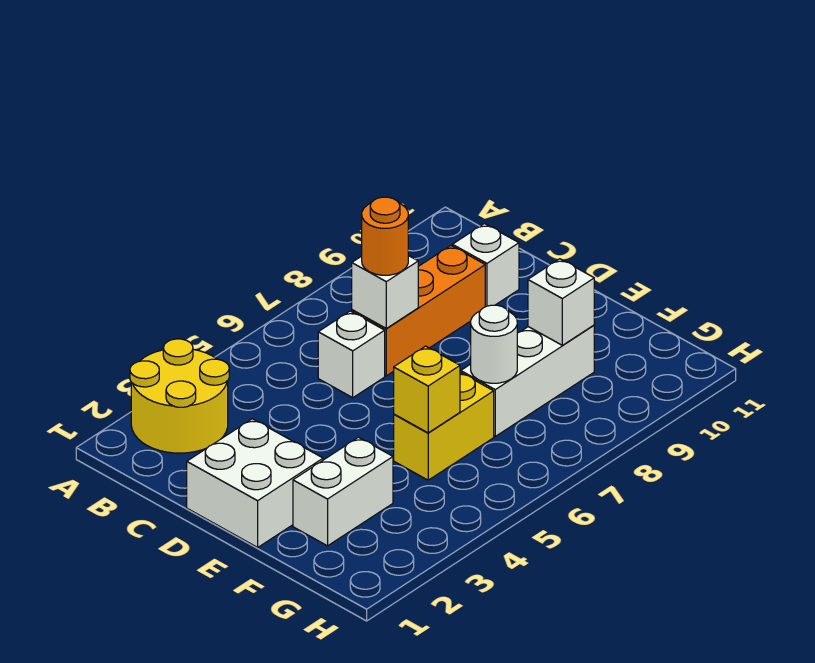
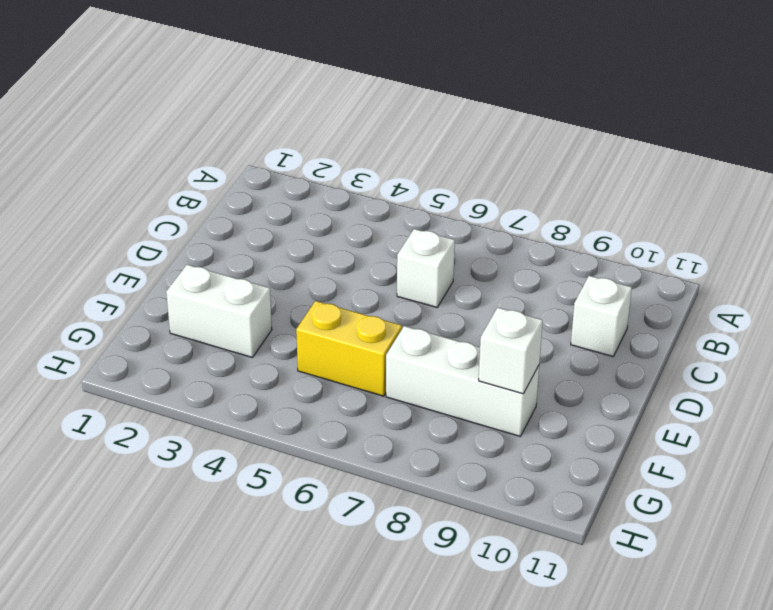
none -> yellow 2x2 round brick [130,339,229,453]
none -> orange 1x3 brick [352,246,485,376]
none -> white 2x2 brick [187,419,323,547]

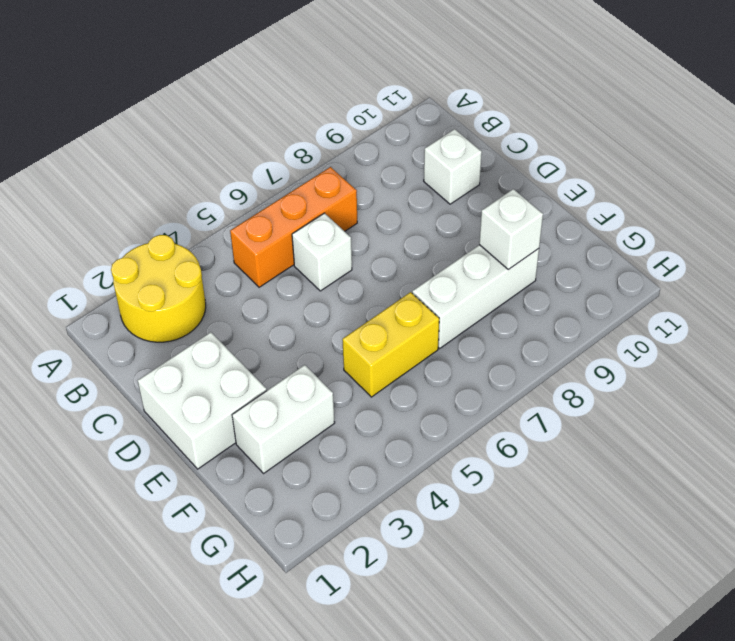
orange 1x3 brick [230,167,357,287] -> orange 1x3 brick moved to [352,246,485,376]
none -> white 1x1 brick [352,256,418,328]
none -> yellow 1x1 brick [394,346,460,433]
none -> white 1x1 round brick [471,305,517,383]

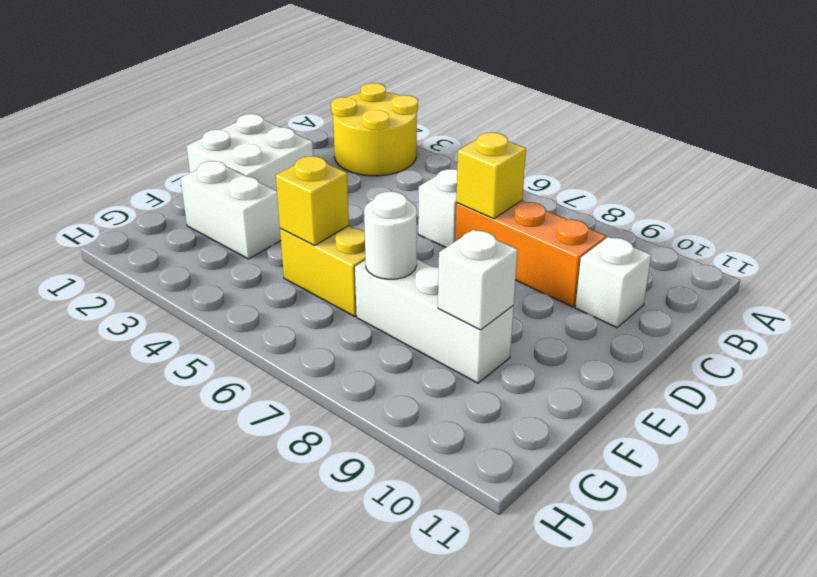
yellow 1x1 brick [456,132,526,219] -> white 1x1 brick [352,256,418,328]
none -> orange 1x1 round brick [362,197,408,275]

